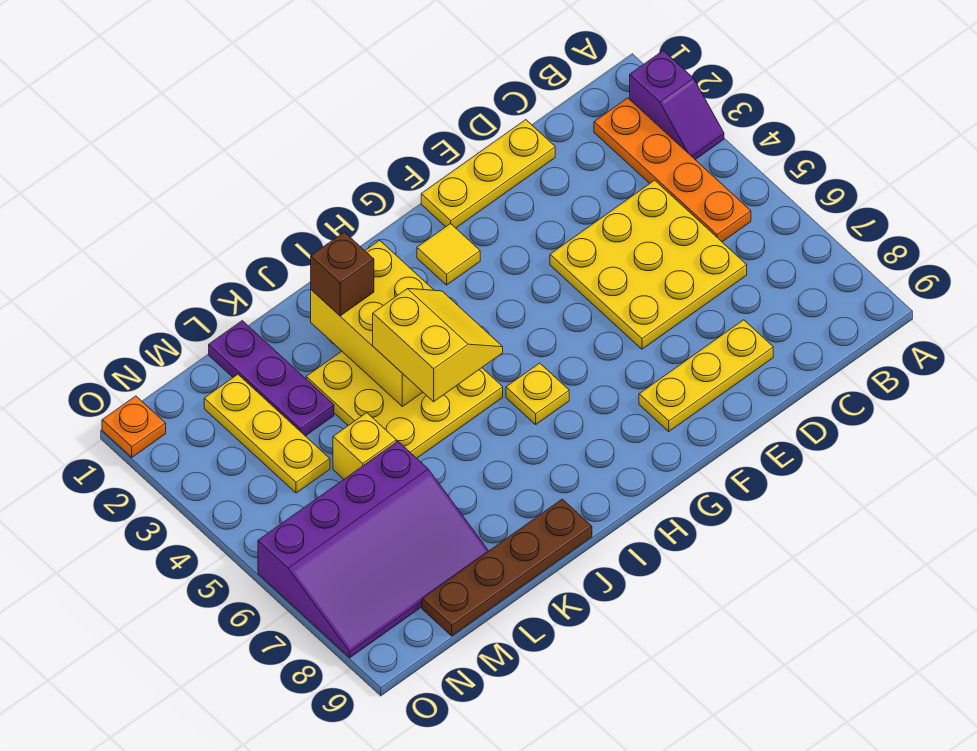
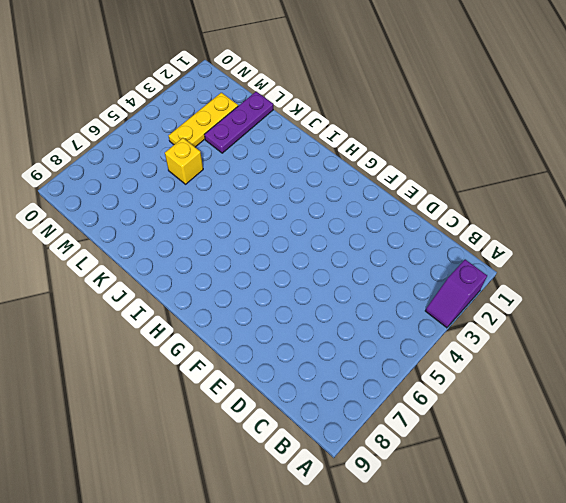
none -> orange 1x4 plate [594,98,751,242]
none -> yellow 3x3 plate [550,180,747,349]
none -> yellow 1x3 plate [421,120,555,228]

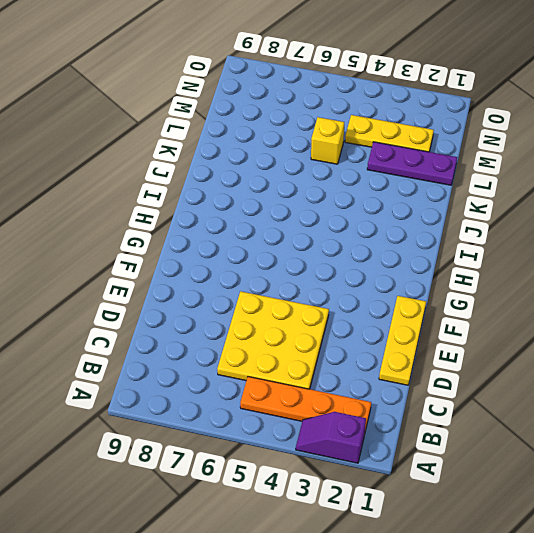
none -> yellow 1x3 plate [639,320,773,431]
none -> yellow 1x1 tile [417,224,480,285]
none -> yellow 1x1 plate [506,363,569,424]

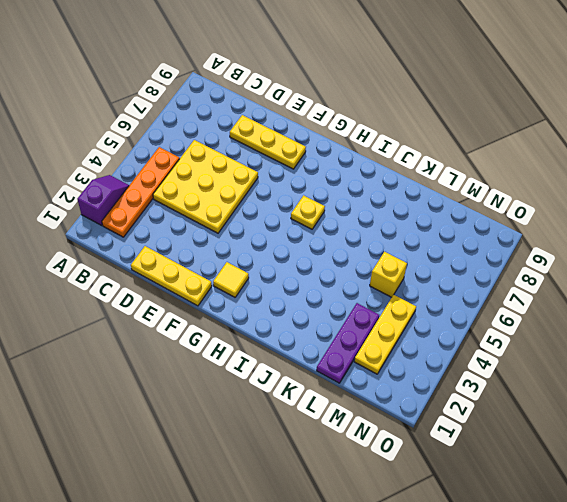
none -> yellow 3x3 plate [306,351,503,458]
none -> brown 1x4 plate [422,499,592,636]
none -> purple 3x4 slope [258,441,488,658]

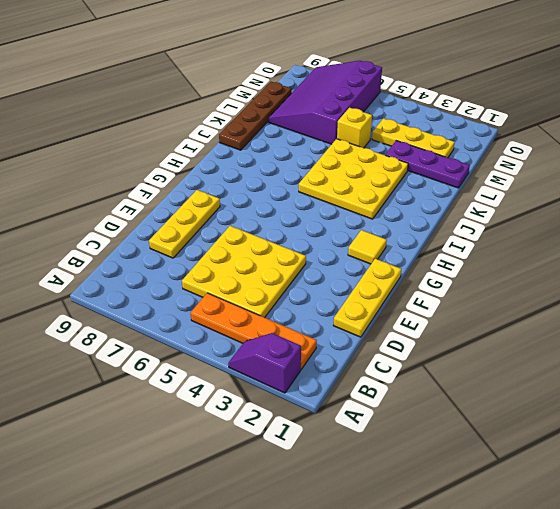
none -> yellow 1x1 plate [506,363,569,424]
none -> orange 1x1 plate [102,396,166,457]
none -> yellow 2x3 brick [311,240,433,407]

